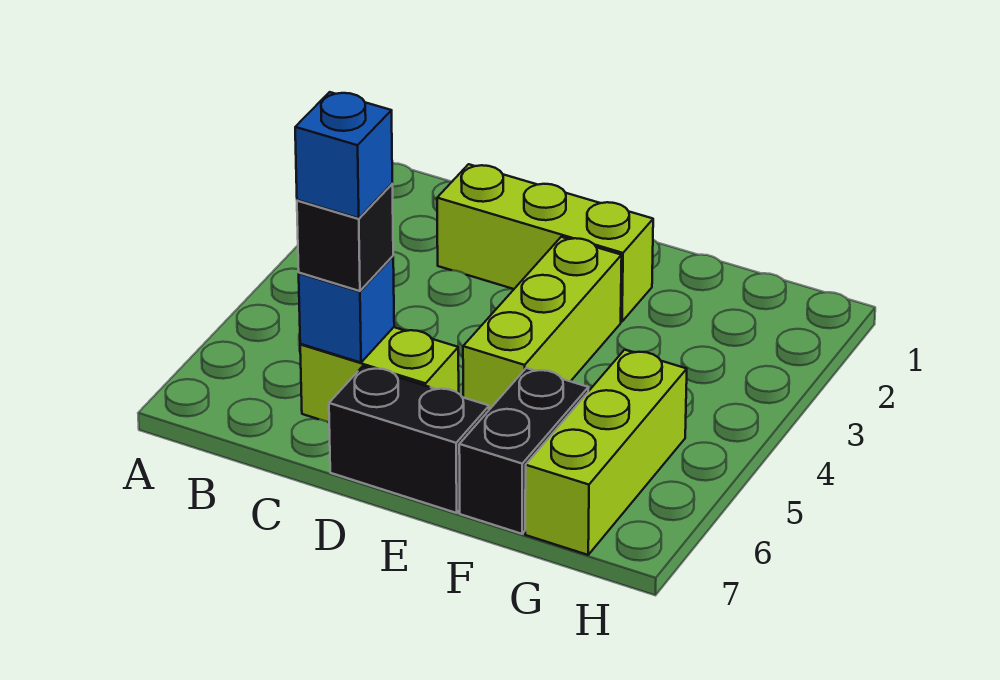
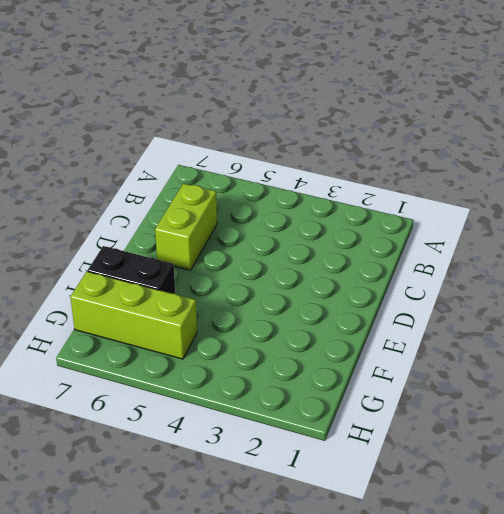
none -> lime 1x3 brick [437,164,653,322]
none -> black 1x2 brick [329,366,489,513]

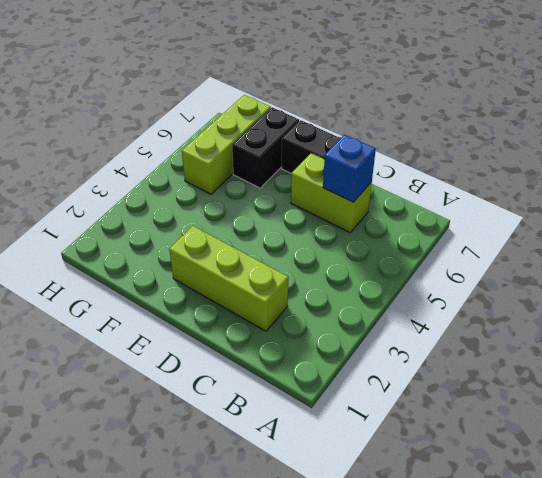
none -> lime 1x3 brick [463,237,622,410]
none -> black 1x1 brick [297,184,393,291]

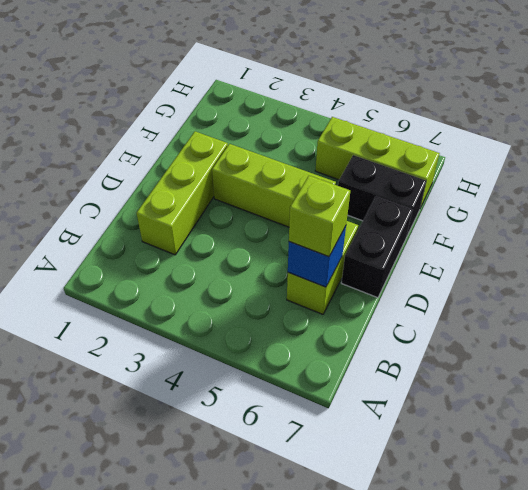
lime 1x1 brick [289,176,350,257] -> black 1x1 brick [297,184,393,291]
none -> blue 1x1 brick [295,92,392,218]

